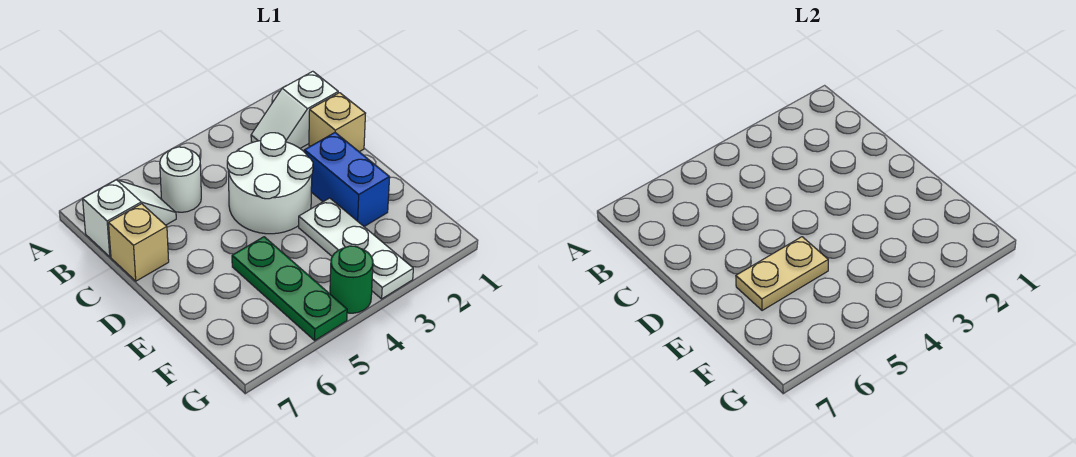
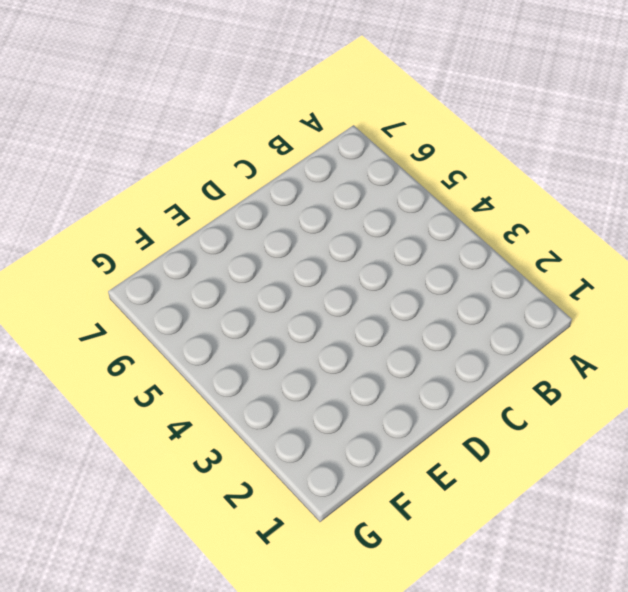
none -> white 1x2 slope [251,71,338,148]
none -> white 1x1 round brick [160,147,201,212]

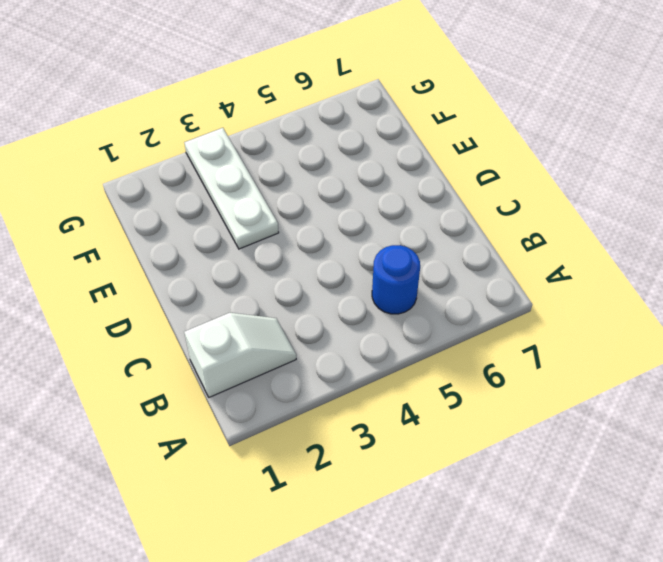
blue 1x1 round brick [372,245,420,314] -> white 1x1 round brick [160,147,201,212]
none -> white 1x2 slope [83,180,176,257]
none -> tan 1x1 brick [309,93,366,152]

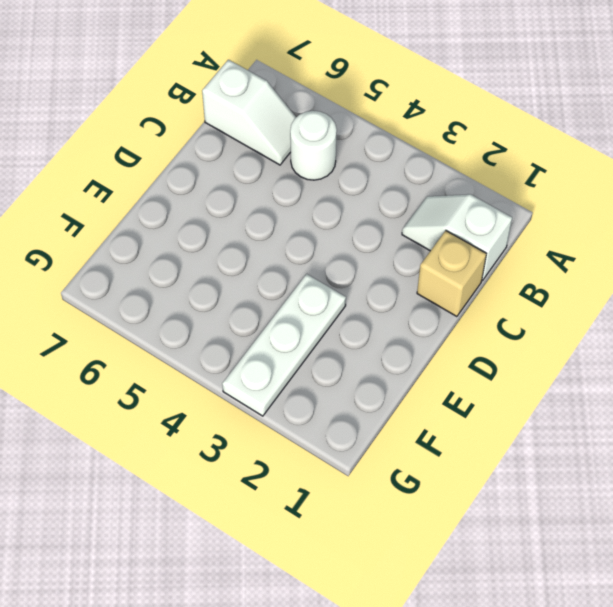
none -> white 2x2 round brick [227,133,313,234]
none -> tan 1x1 brick [109,204,169,281]

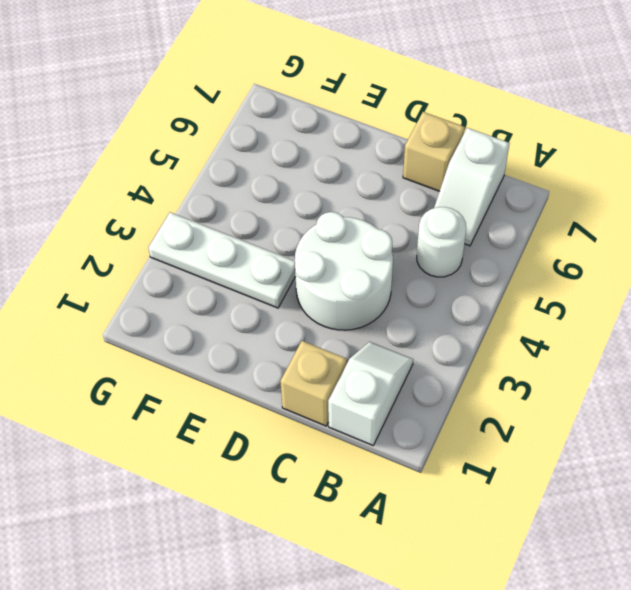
none -> blue 1x2 brick [304,133,390,226]
none -> green 1x3 plate [232,237,347,340]

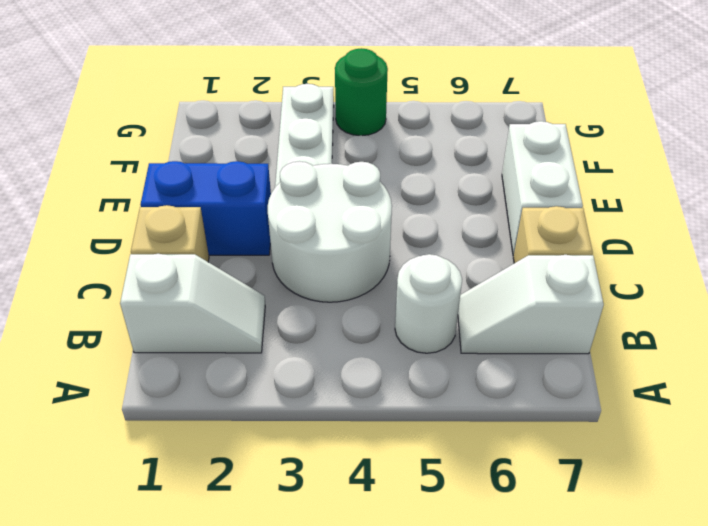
blue 1x2 brick [141,161,271,255] -> blue 1x2 brick turned to [304,133,390,226]
white 1x2 brick [502,121,583,256] -> none
none -> green 1x3 plate [232,237,347,340]
none -> tan 1x2 plate [736,237,828,311]

